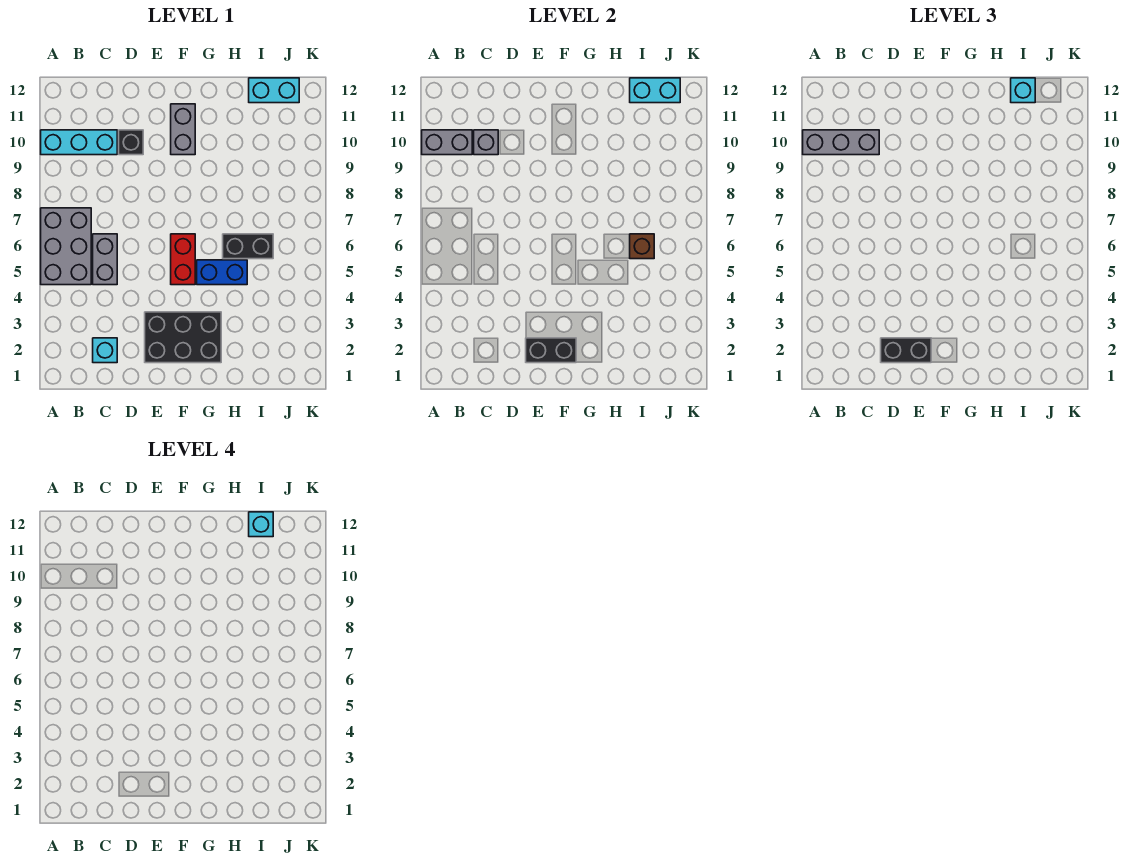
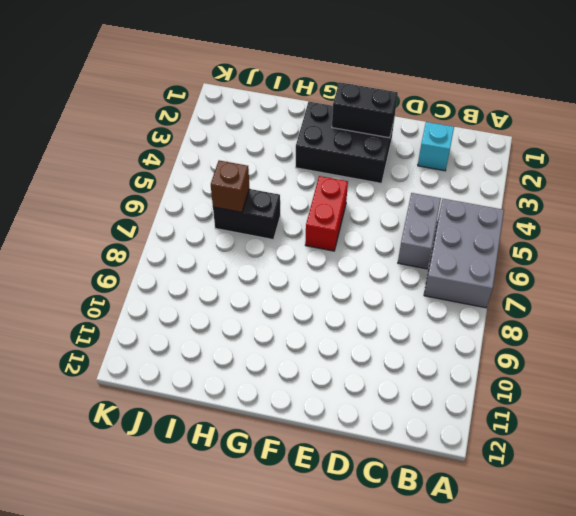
none -> cyan 1x3 brick [41,130,117,155]
none -> black 1x1 brick [119,130,143,155]
none -> grey 1x2 brick [171,104,195,155]

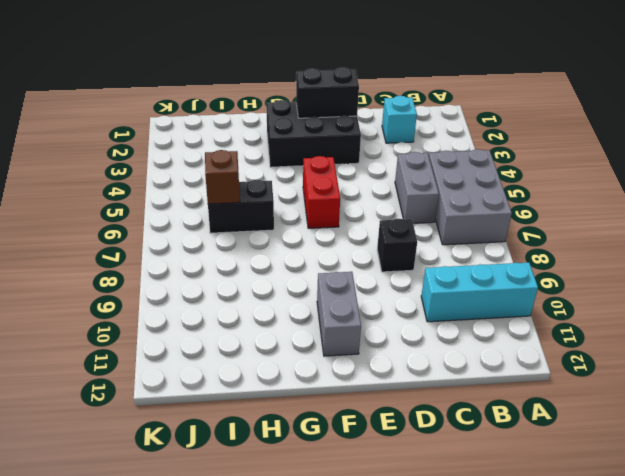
black 1x1 brick [377,219,417,272] -> black 1x1 brick moved to [119,130,143,155]
none -> blue 1x2 brick [197,260,247,285]
none -> cyan 1x2 brick [249,78,299,103]
none -> grey 1x2 brick [422,130,472,155]

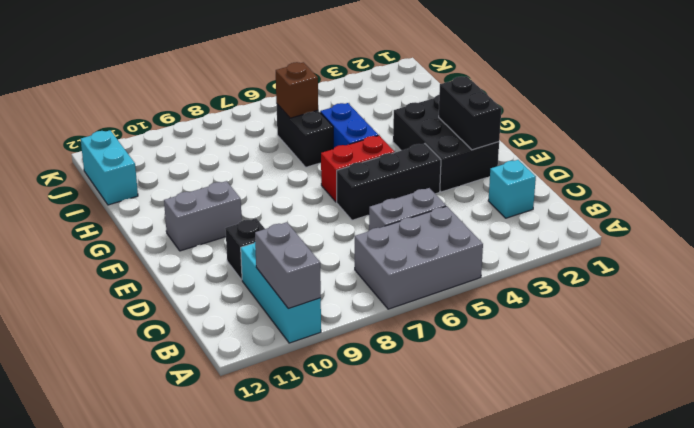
black 1x3 brick [337,144,441,220] -> none
none -> grey 1x1 brick [474,130,498,155]
none -> cyan 1x2 brick [630,78,680,103]
none -> grey 1x3 brick [803,130,879,155]

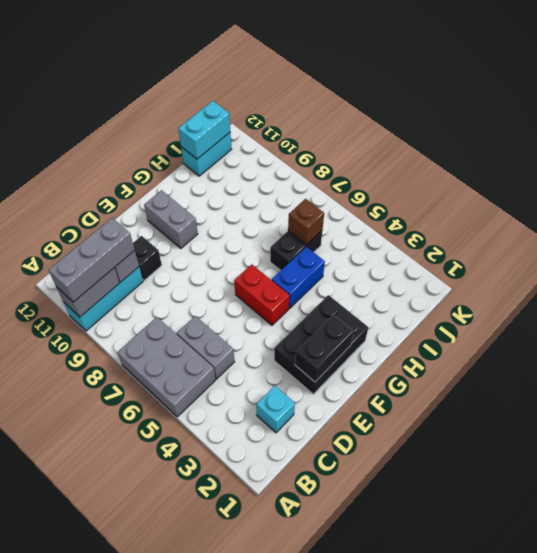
none -> black 1x2 brick [881,338,931,363]
none -> cyan 1x1 brick [1011,78,1035,103]
none -> cyan 1x1 brick [249,512,273,537]

